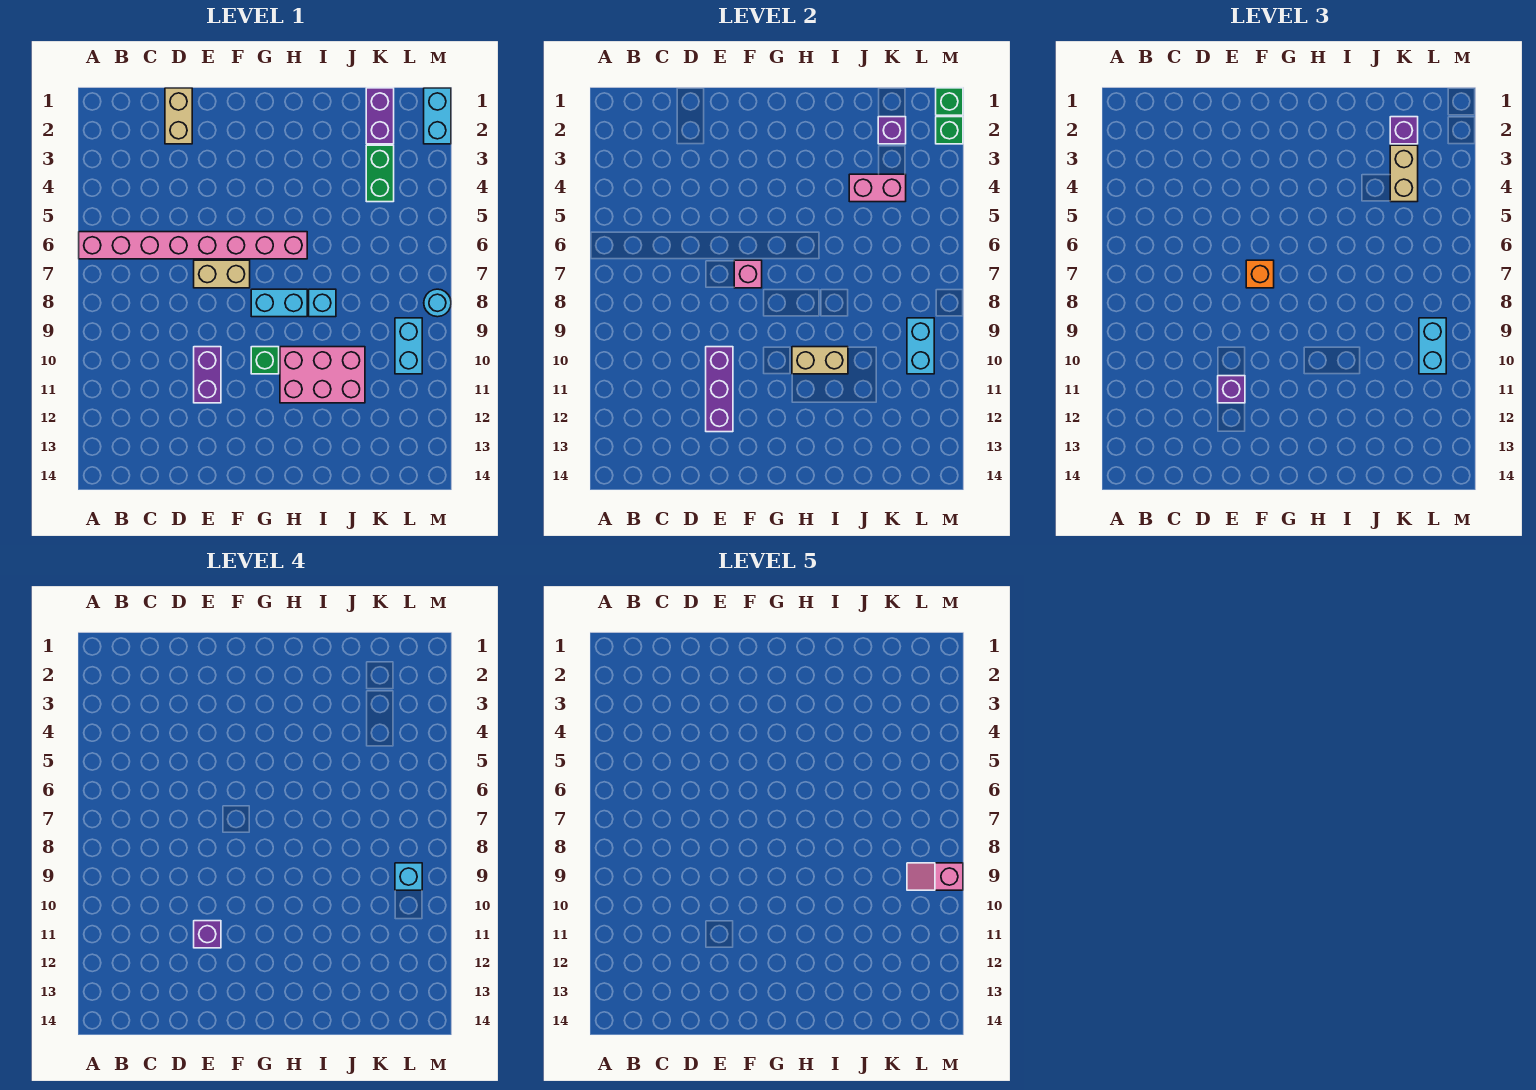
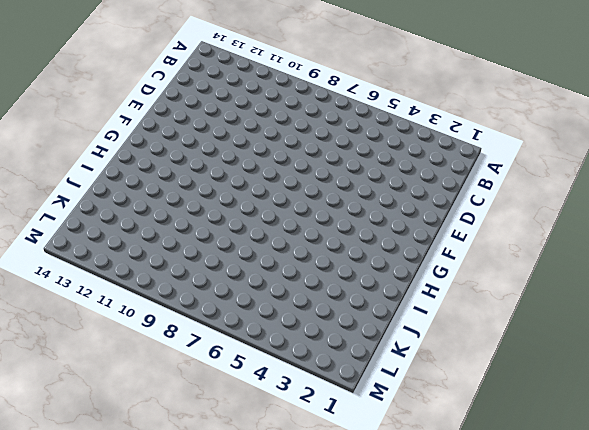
none -> pink 1x8 brick [79,232,307,259]
none -> tan 1x2 brick [165,88,192,144]
none -> tan 1x2 brick [194,260,250,288]

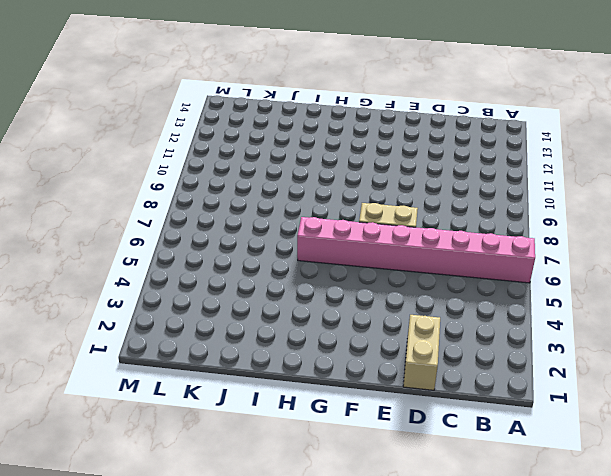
none -> purple 1x2 brick [194,347,221,403]
none -> cyan 1x2 brick [251,289,307,317]
none -> green 1x1 brick [251,347,279,374]

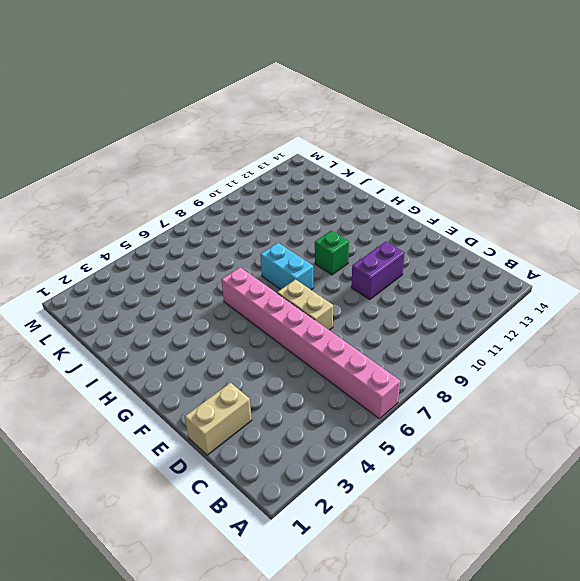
none -> pink 2x3 brick [280,347,365,403]
none -> cyan 1x1 brick [309,289,336,317]
none -> purple 1x2 brick [366,88,394,144]

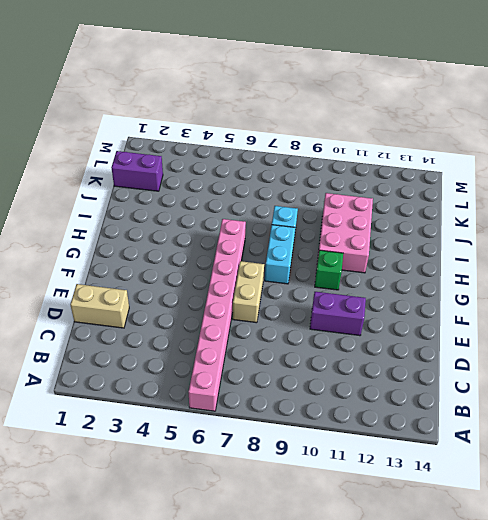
none -> green 1x2 brick [366,145,394,202]
none -> cyan 1x2 brick [395,318,422,374]
none -> cyan 1x2 brick [424,88,451,144]

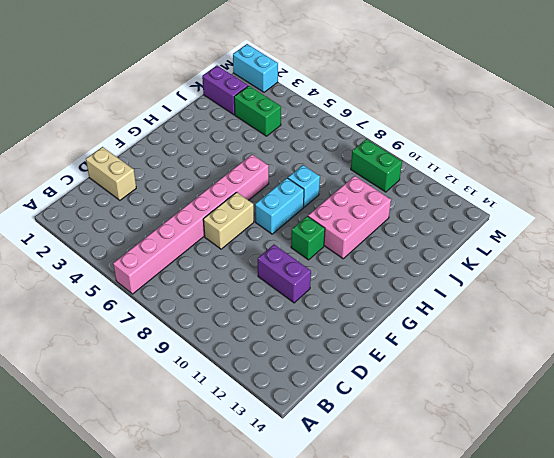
green 1x2 brick [351,139,402,192] -> cyan 1x2 brick [395,318,422,374]
none -> cyan 1x1 round brick [424,289,451,317]
none -> purple 1x3 brick [706,347,733,432]
none -> pink 1x1 brick [734,260,762,288]

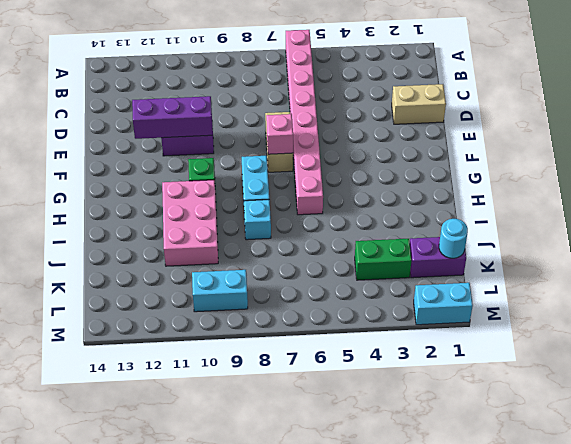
cyan 1x1 round brick [439,219,468,258] -> cyan 1x1 round brick moved to [424,289,451,317]
none -> tan 1x2 brick [792,347,848,374]
none -> pink 1x2 brick [849,174,906,202]
none -> purple 1x1 brick [878,117,906,144]

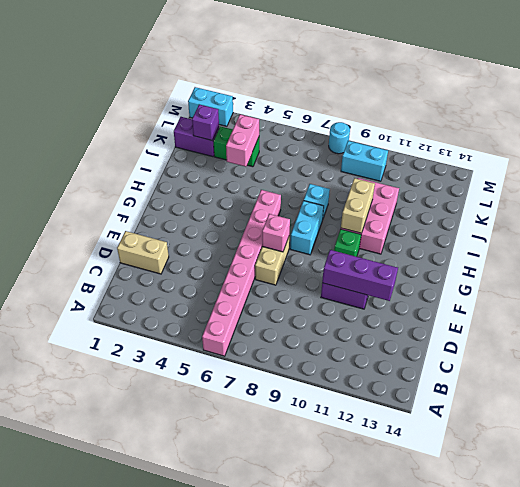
none -> cyan 1x2 brick [907,318,934,374]
none -> green 1x1 brick [936,88,963,115]
none -> green 1x1 brick [936,117,963,144]

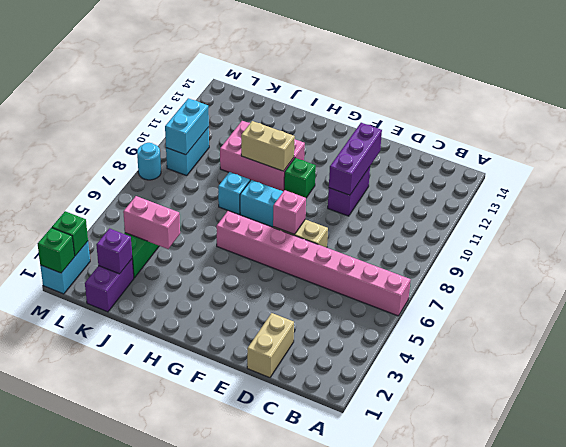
none -> purple 1x1 brick [1218,376,1245,403]
none -> orange 1x1 brick [1246,260,1274,288]
none -> purple 1x1 brick [1390,117,1418,144]

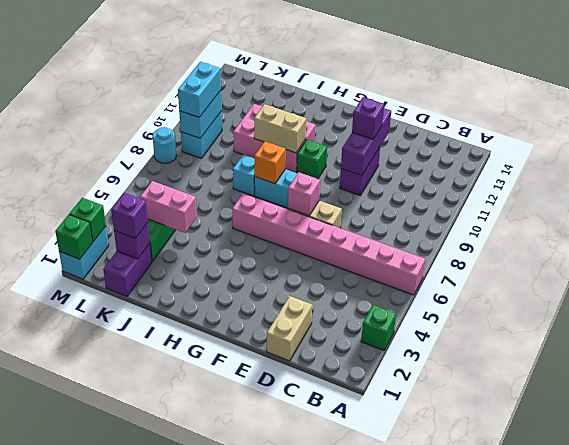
green 1x1 brick [361,305,396,350] -> none
orange 1x1 brick [254,141,286,184] -> orange 1x1 brick moved to [1246,260,1274,288]
none -> tan 1x2 brick [1390,145,1418,202]
none -> purple 1x1 brick [194,921,221,948]
none -> cyan 1x1 brick [395,863,422,890]

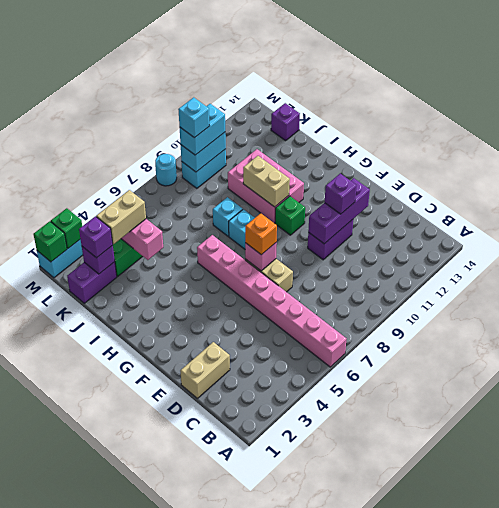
purple 1x1 brick [271,103,300,141] -> purple 1x1 brick moved to [194,921,221,948]
none -> pink 1x2 slope [907,863,963,890]

